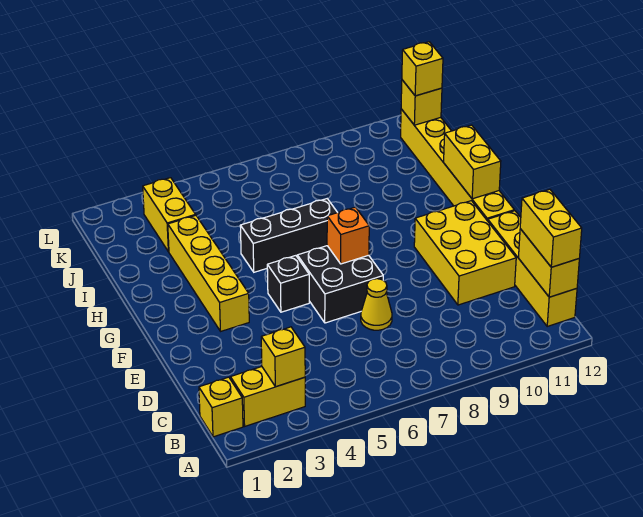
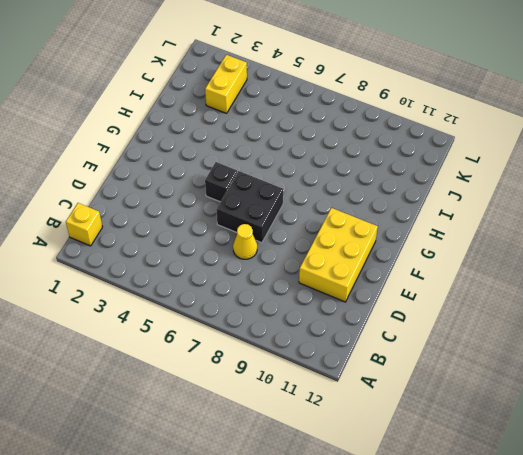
none -> yellow 1x2 brick [230,367,305,426]
none -> yellow 1x4 brick [488,211,577,326]
none -> yellow 1x4 brick [168,216,249,331]

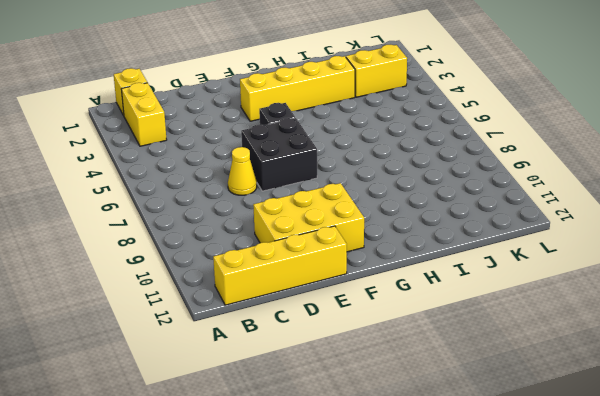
none -> yellow 1x6 brick [401,109,514,221]
none -> black 1x3 brick [240,199,338,272]
none -> yellow 1x1 brick [261,327,305,387]

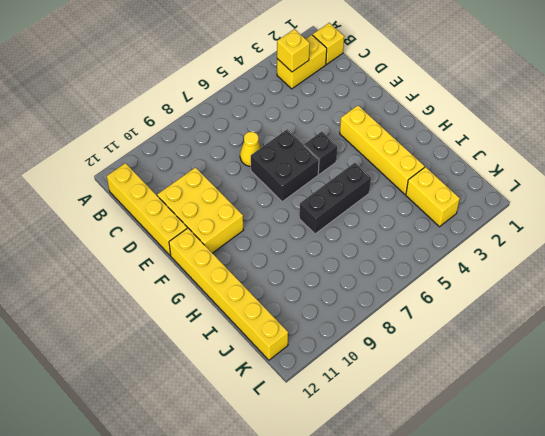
none -> yellow 1x2 brick [518,229,579,297]
none -> orange 1x1 brick [327,207,369,264]
none -> yellow 1x2 brick [444,125,501,199]

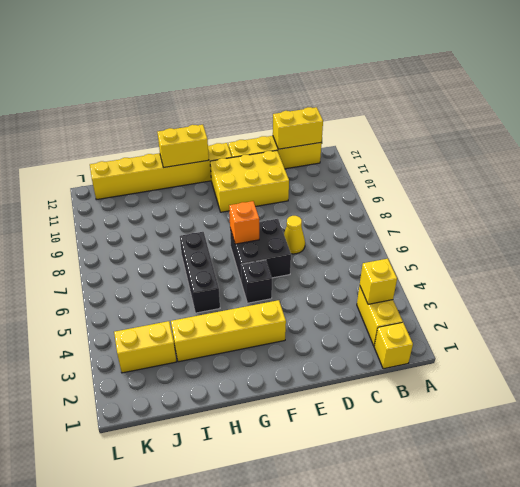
none -> yellow 1x1 brick [401,80,442,125]
none -> yellow 1x2 brick [520,189,582,267]
none -> yellow 1x1 brick [402,42,443,96]

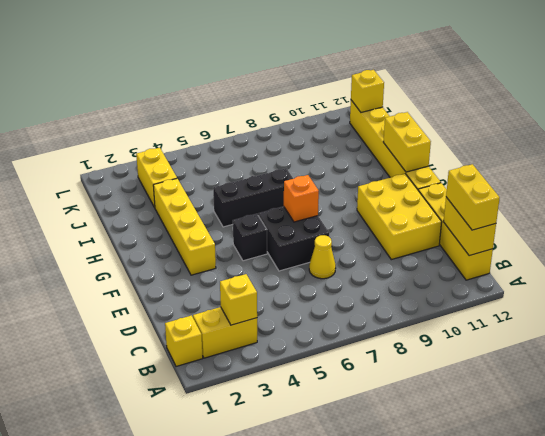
none -> yellow 1x1 brick [402,42,443,96]

